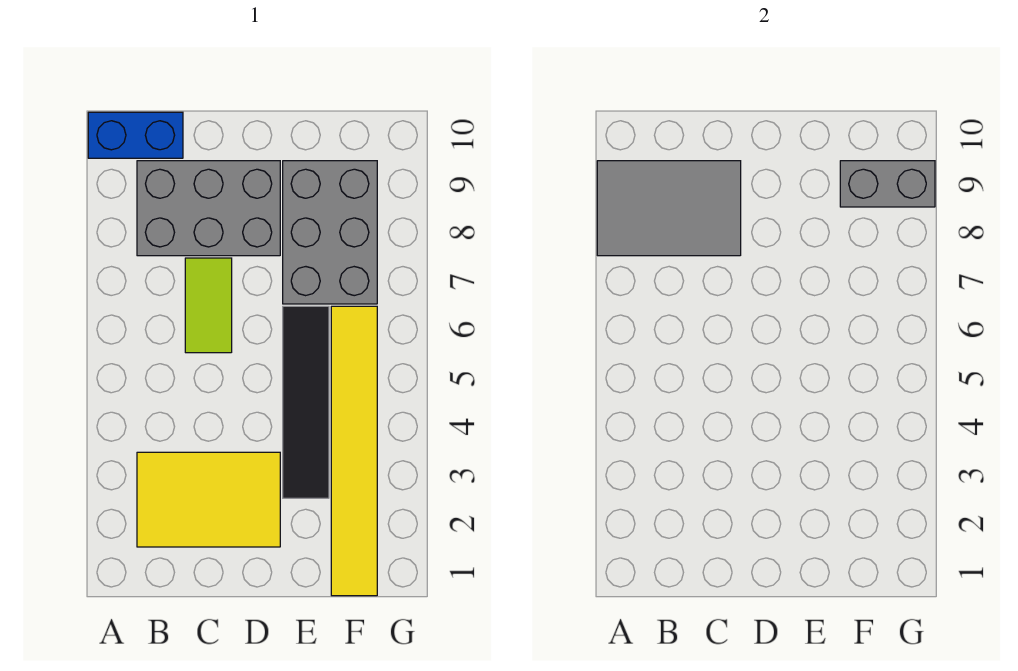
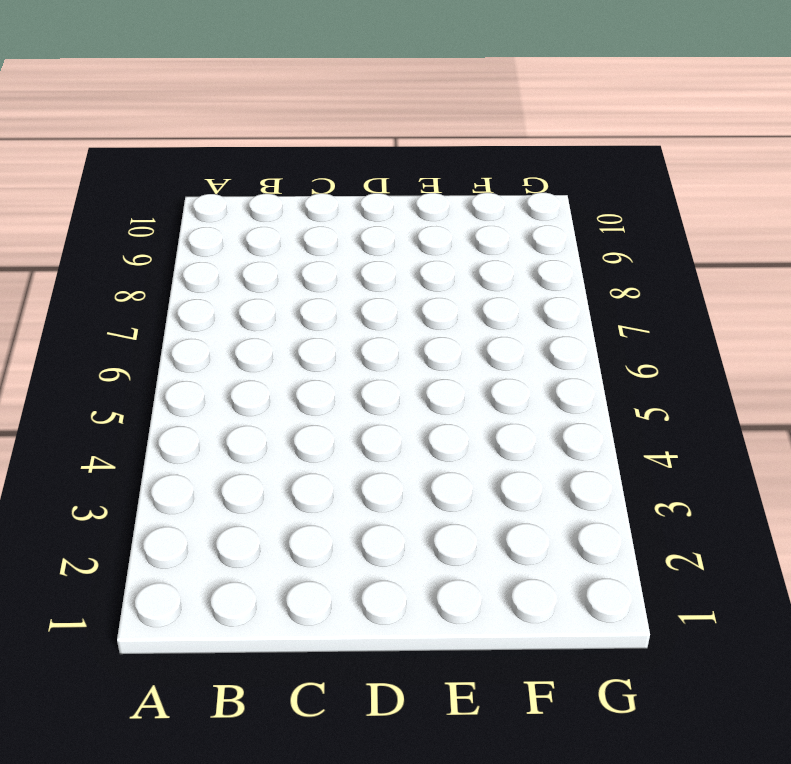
none -> blue 1x2 brick [88,112,183,158]
none -> yellow 2x3 tile [137,452,280,547]

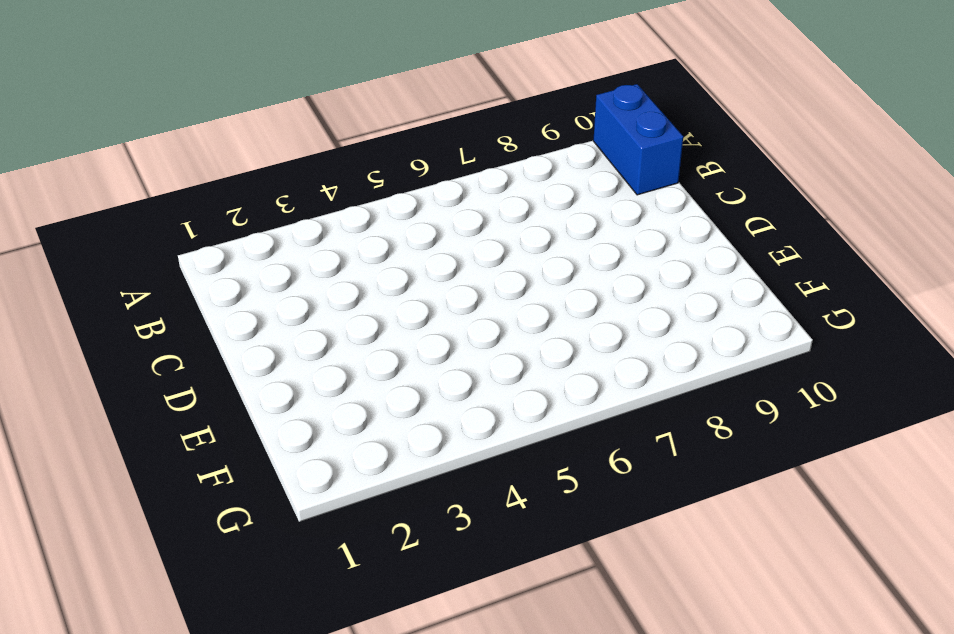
none -> yellow 2x3 tile [137,452,280,547]
none -> grey 2x3 brick [137,161,280,256]

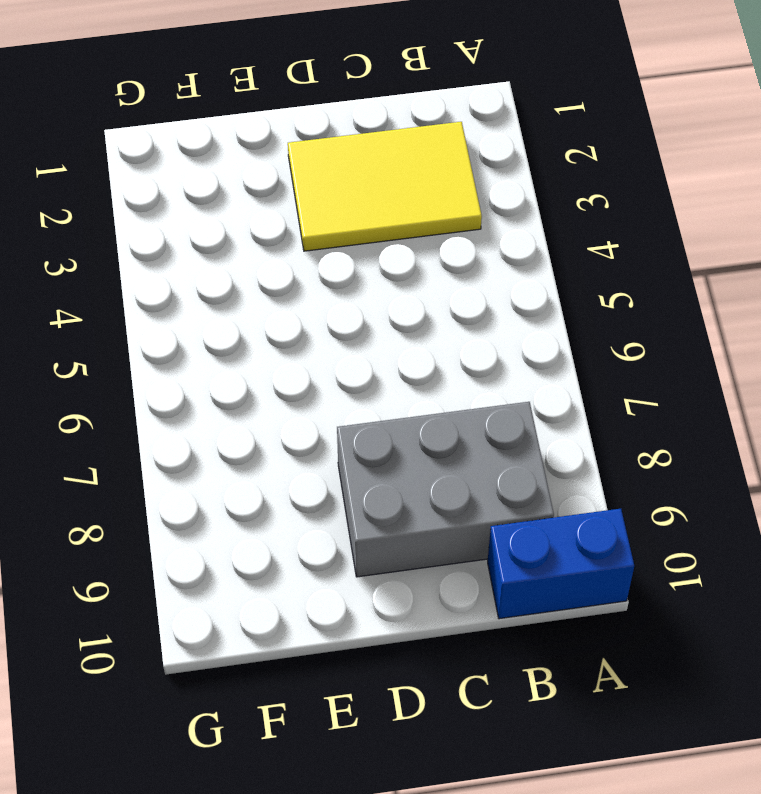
none -> lime 1x2 tile [185,258,232,353]
none -> black 1x4 tile [283,306,329,498]

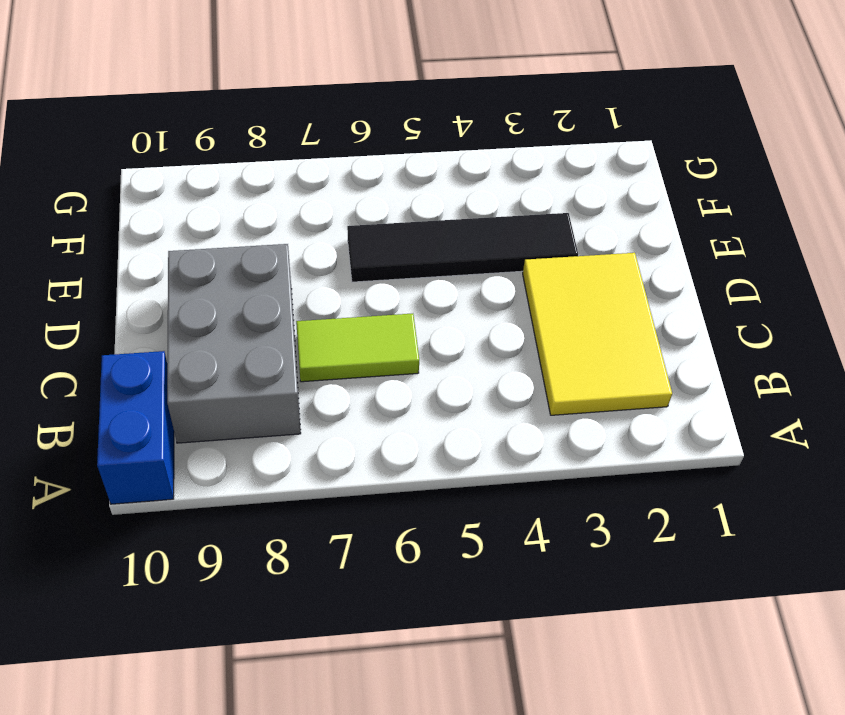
none -> grey 2x3 brick [283,161,377,304]
none -> yellow 1x6 tile [331,306,377,596]

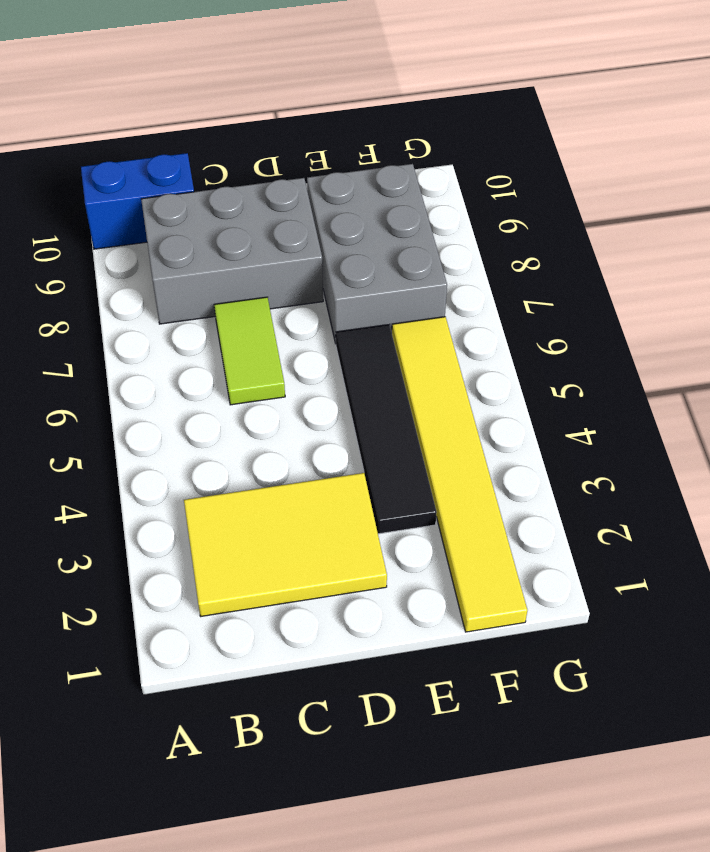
none -> grey 2x3 tile [597,161,741,256]
none -> grey 1x2 brick [840,161,935,207]

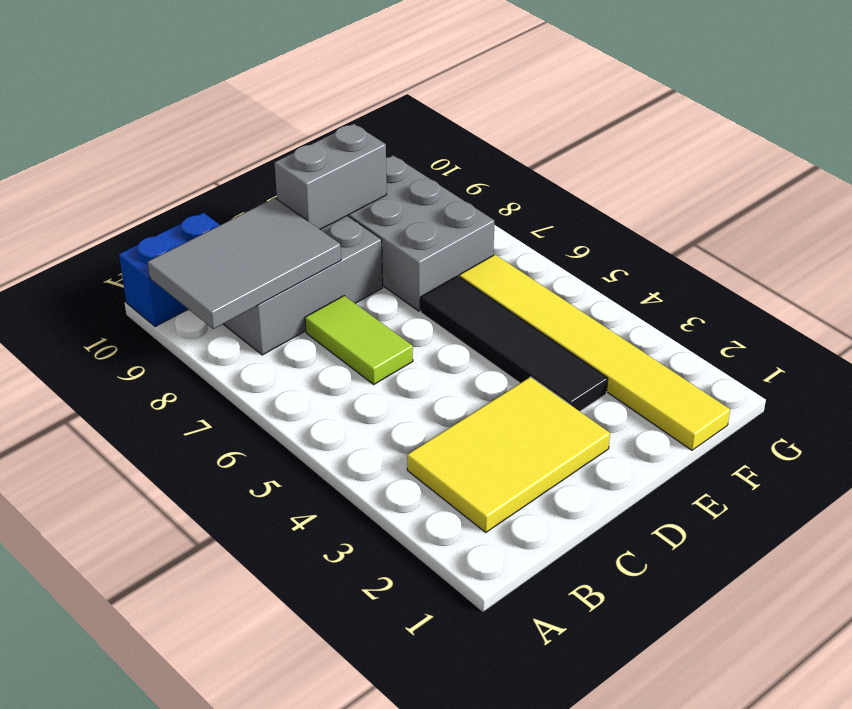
grey 1x2 brick [274,124,387,229] -> grey 1x2 brick moved to [840,161,935,207]

